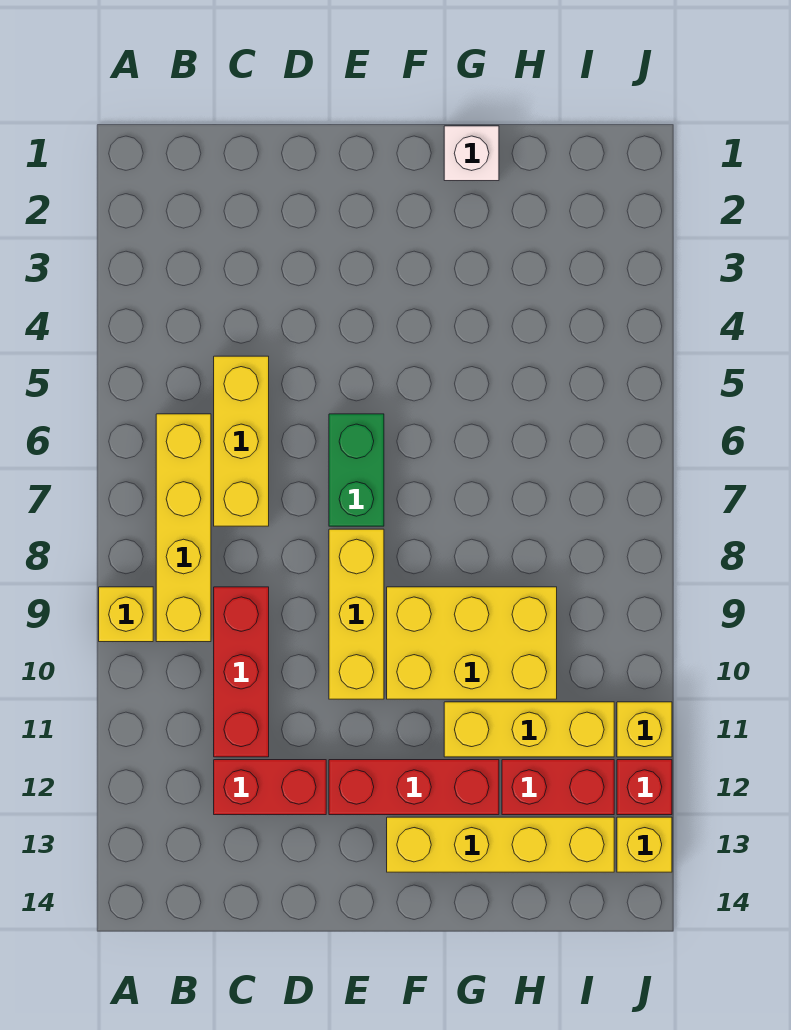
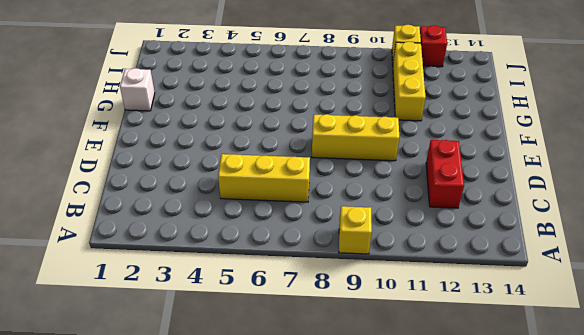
none -> yellow 1x4 brick [156,414,211,642]
none -> red 1x3 brick [214,587,269,757]
none -> green 1x2 brick [329,414,384,526]

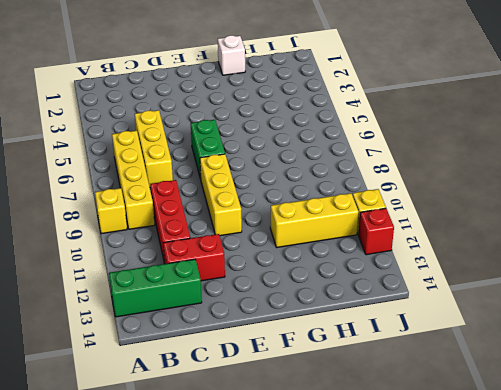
green 1x3 brick [109,259,202,317] -> none
none -> red 1x3 brick [329,760,499,815]
none -> yellow 2x3 brick [387,587,557,699]
none -> yellow 1x4 brick [387,817,614,872]

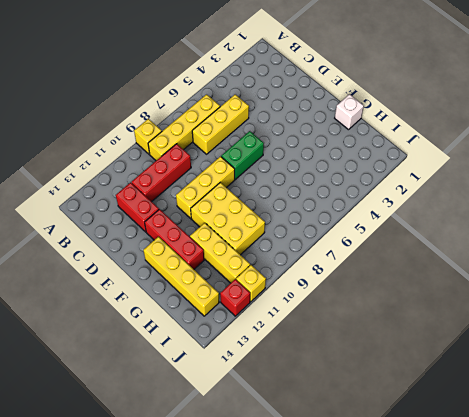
none -> red 1x2 brick [502,760,614,815]
none -> yellow 1x1 brick [617,817,672,872]

